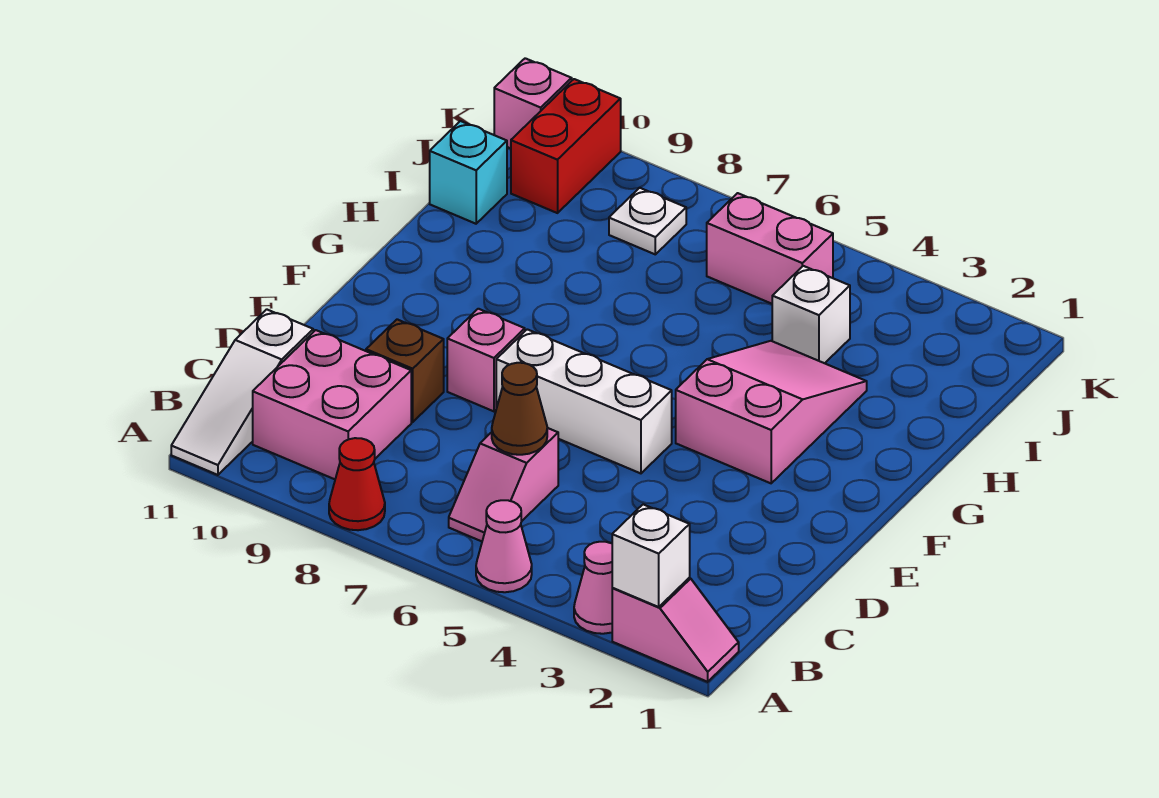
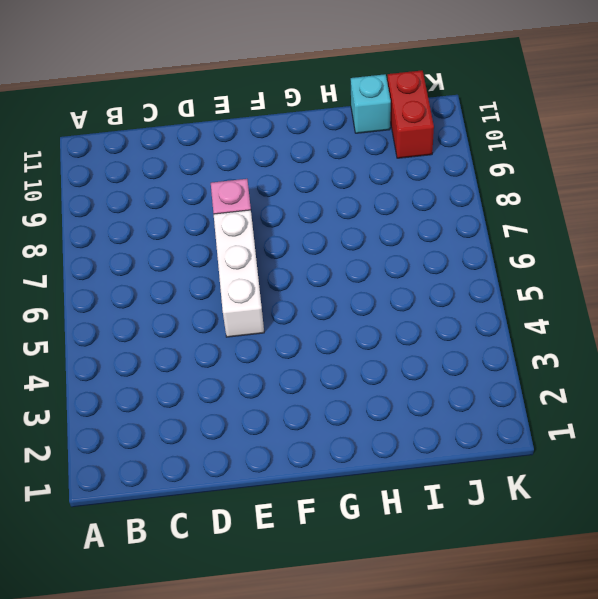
red 1x2 brick [387,70,434,158] -> red 1x2 brick turned to [511,79,621,213]
none -> pink 1x2 slope [612,578,739,682]
none -> pink 1x1 cone [574,542,612,634]
none -> pink 1x1 cone [476,500,532,592]

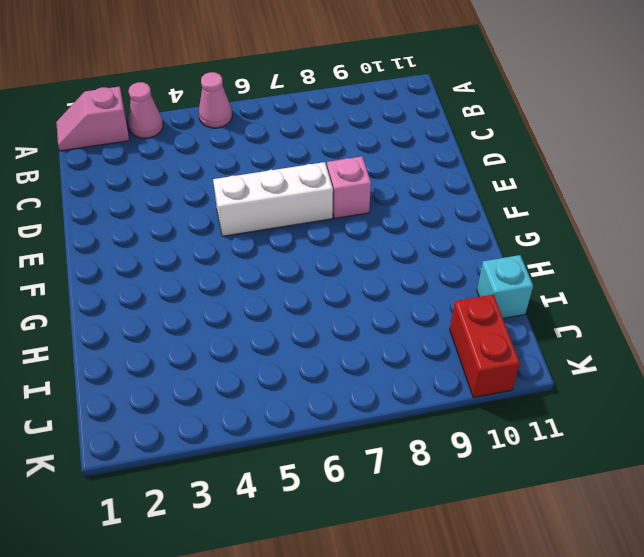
none -> red 1x1 cone [329,438,385,530]
none -> white 1x3 slope [171,309,313,475]
none -> pink 1x2 slope [449,428,558,541]

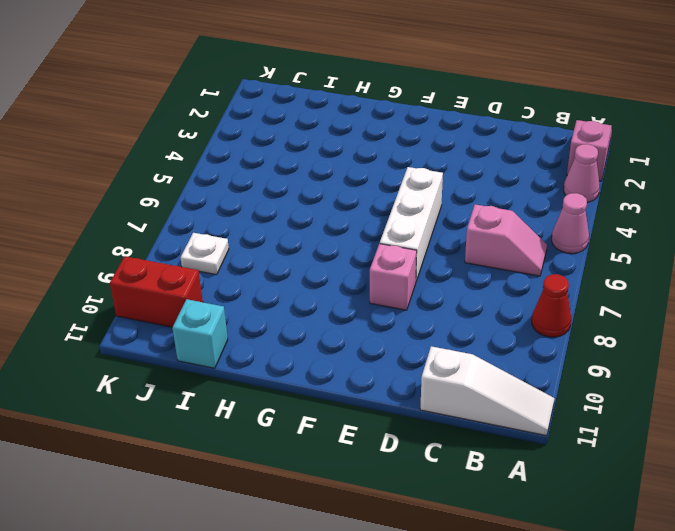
none -> pink 2x2 brick [253,330,411,479]
none -> brown 1x1 brick [366,319,444,422]
none -> pink 2x3 slope [676,341,867,483]

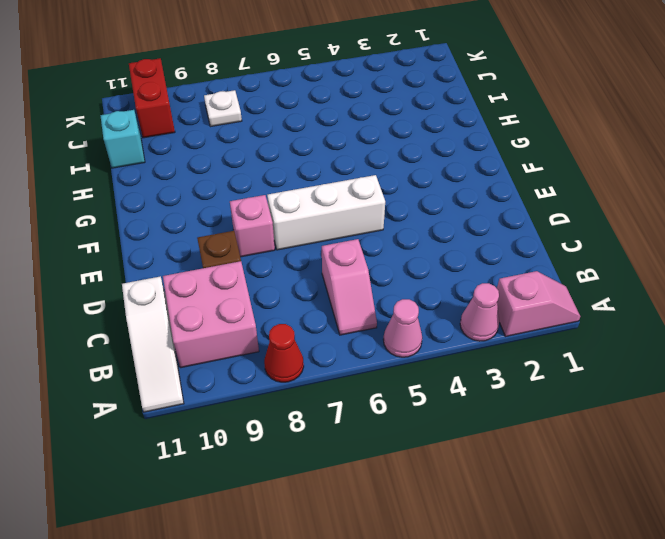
none -> pink 2x3 slope [676,341,867,483]
none -> white 1x1 brick [772,266,850,363]
none -> pink 1x2 brick [707,193,833,304]

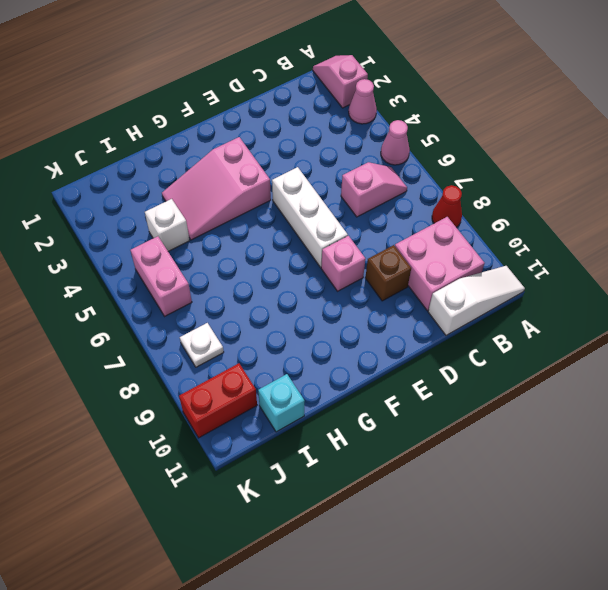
none -> pink 1x1 brick [494,58,572,148]
none -> white 1x1 brick [612,504,690,607]
none -> brown 1x1 cone [492,363,547,455]

